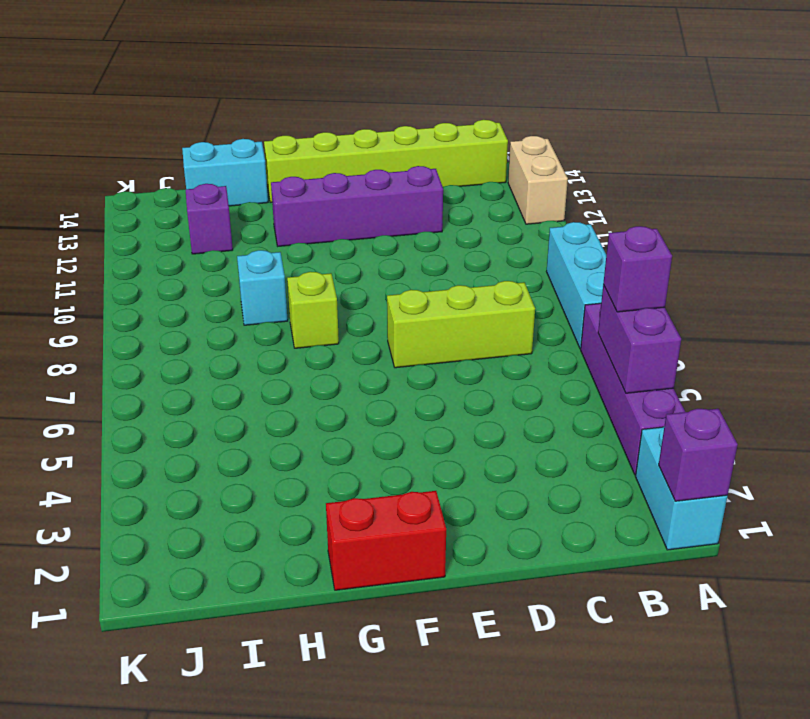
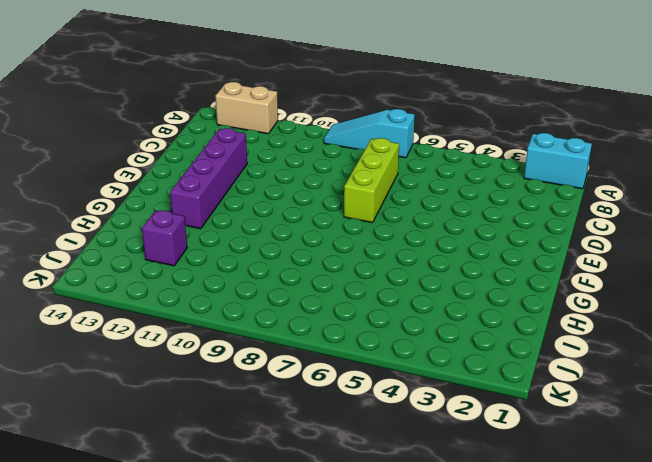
cyan 1x3 slope [324,109,415,158] -> cyan 1x3 brick [547,222,606,349]
none -> purple 1x4 brick [581,303,685,475]
none -> lime 1x6 brick [264,120,508,203]
none -> red 1x2 brick [326,491,446,590]

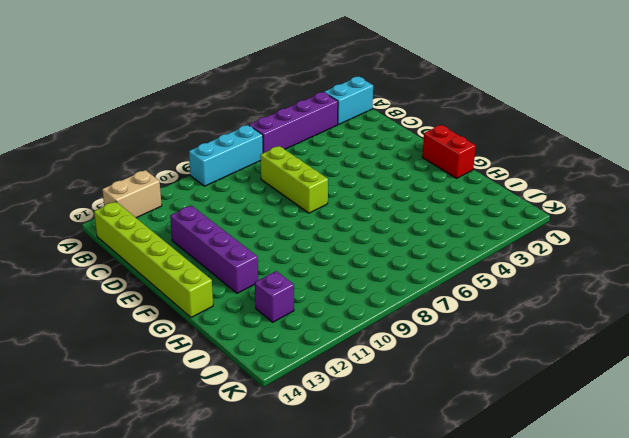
none -> lime 1x1 brick [287,272,339,348]
none -> cyan 1x1 brick [237,250,288,325]
none -> cyan 1x2 brick [182,139,268,206]

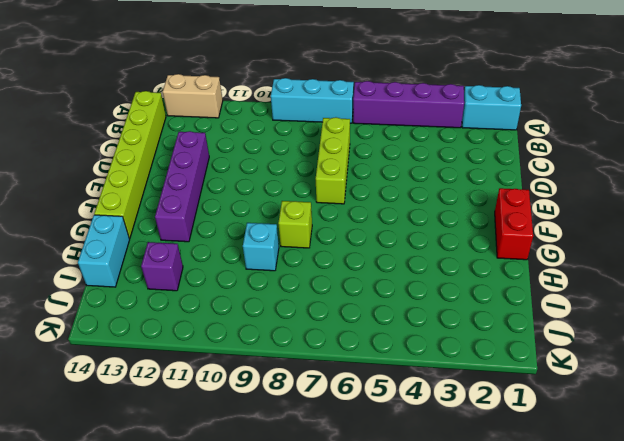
none -> purple 1x1 brick [659,409,738,501]
none -> purple 1x2 brick [598,285,681,393]
none -> purple 1x1 brick [603,226,672,312]

